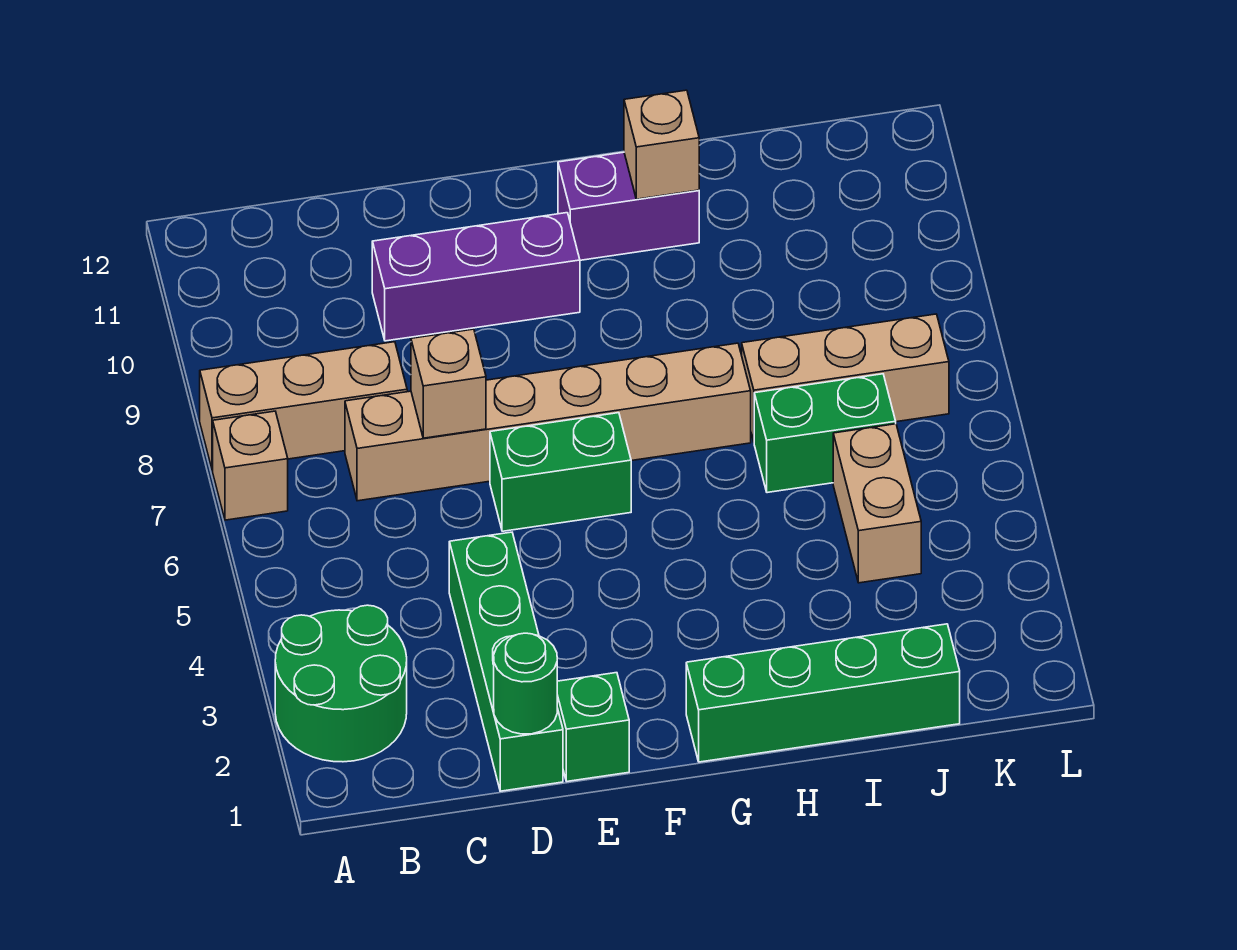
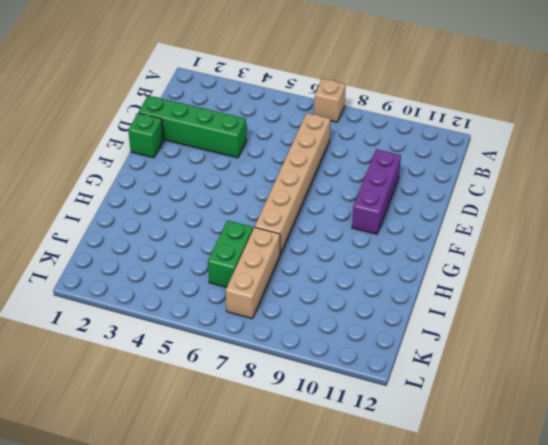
none -> green 2x2 round brick [275,605,407,762]
none -> tan 1x3 brick [200,342,407,470]
none -> green 1x2 brick [490,413,631,531]

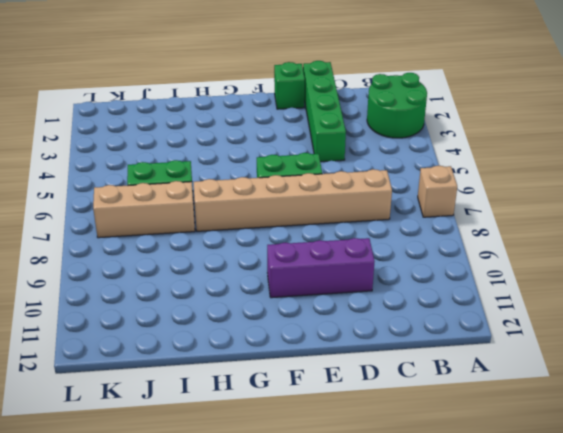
none -> tan 1x3 brick [200,342,407,470]
none -> green 1x4 brick [686,624,960,762]
none -> purple 1x2 brick [558,152,699,260]

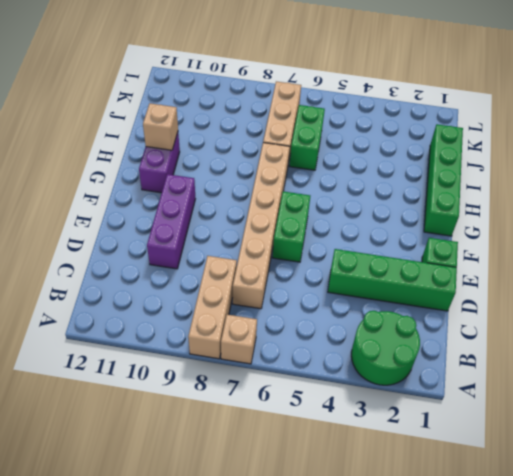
none -> tan 1x2 brick [833,424,921,583]
none -> green 1x1 round brick [494,633,557,734]
none -> tan 1x1 brick [411,329,486,438]

